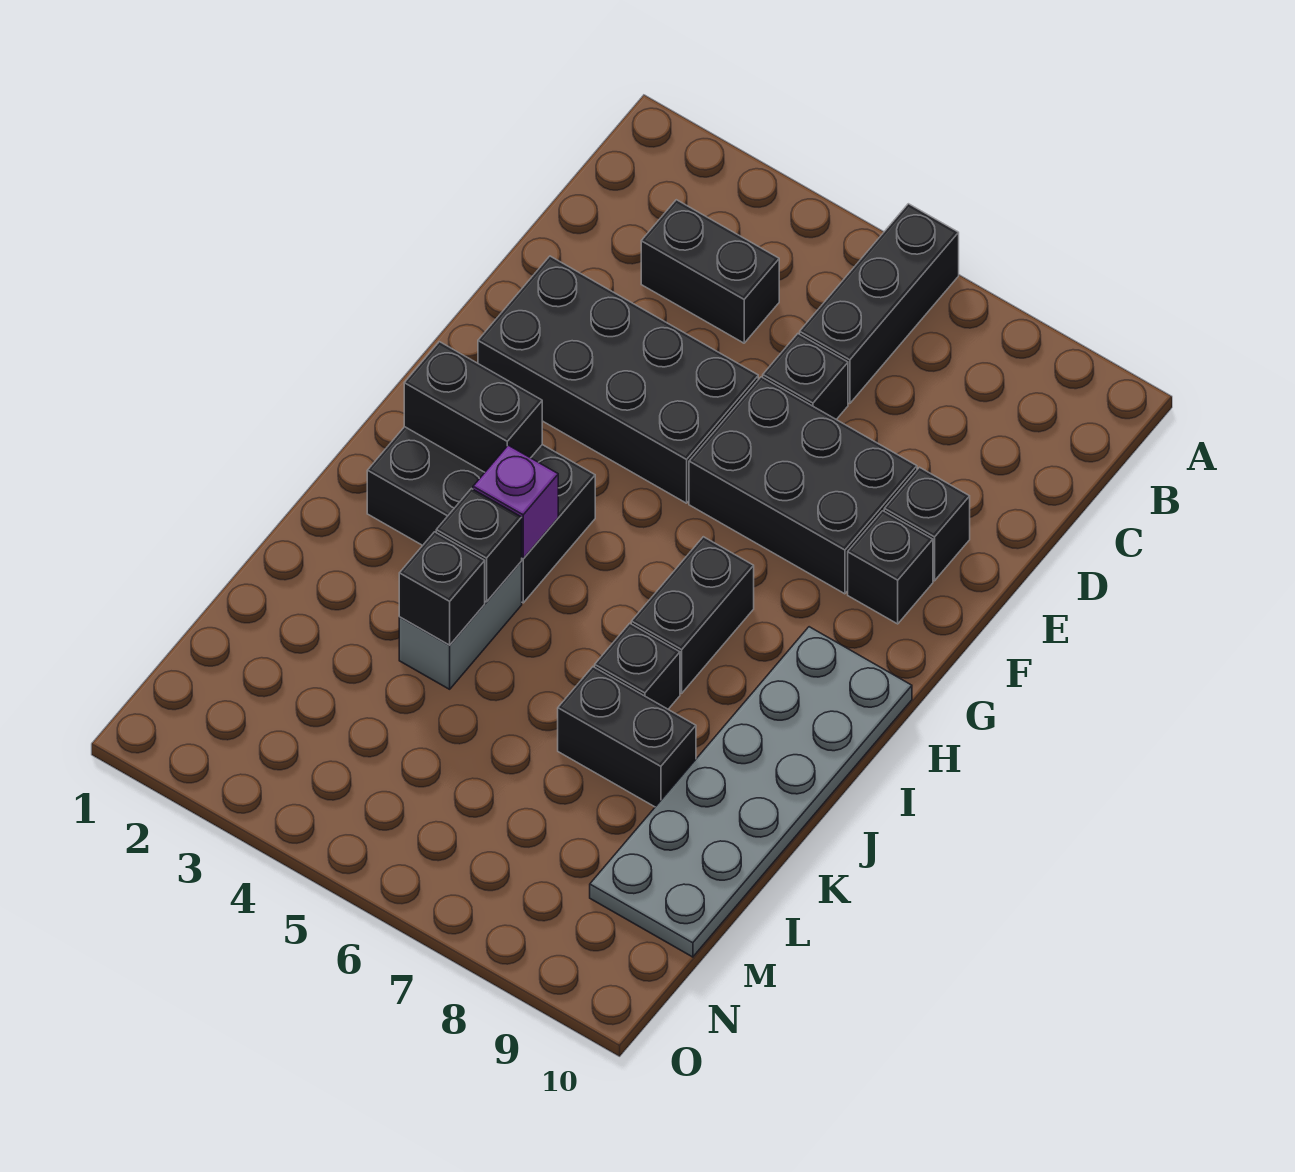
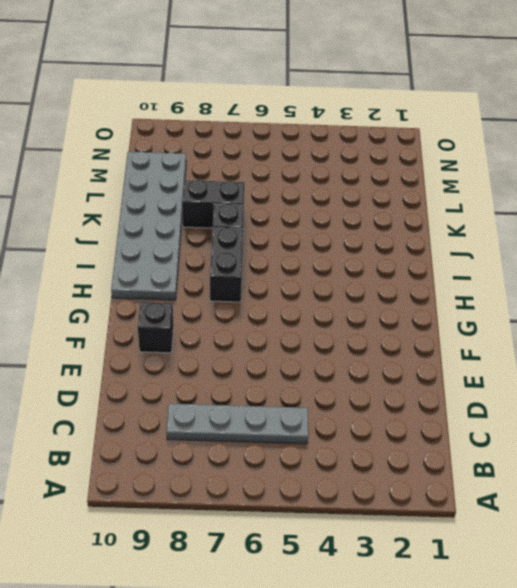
grey 1x4 plate [166,404,308,444] -> black 1x3 brick [800,204,959,404]
none -> black 1x2 brick [641,200,779,343]
none -> black 1x1 brick [763,334,848,420]
none -> black 2x4 brick [478,256,758,503]

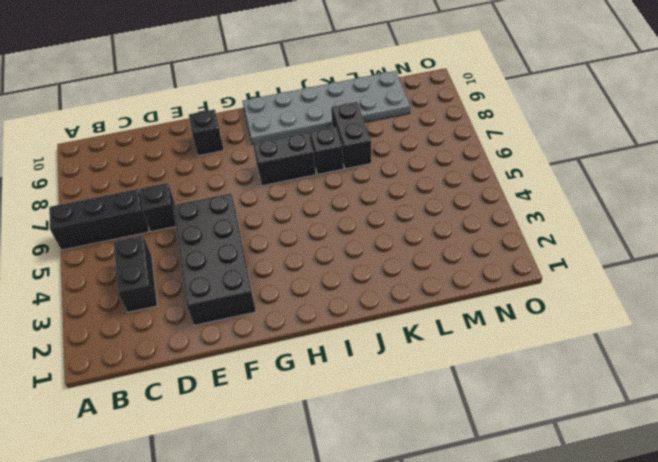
none -> black 2x3 brick [689,377,917,594]
none -> black 1x1 brick [884,467,970,581]
none -> black 2x3 brick [367,427,595,603]

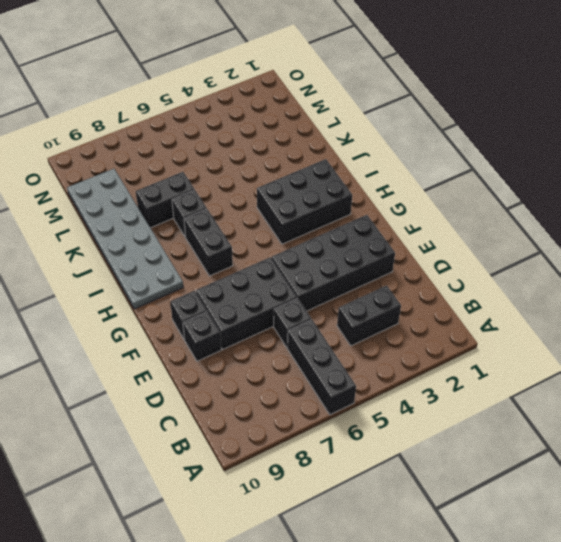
none -> grey 1x2 brick [399,562,522,689]
none -> black 1x2 brick [404,342,542,472]
none -> purple 1x1 brick [473,445,558,559]

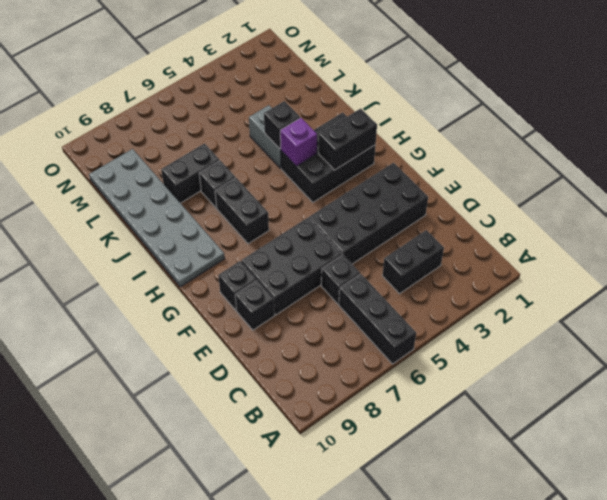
none -> black 1x1 brick [399,532,485,645]

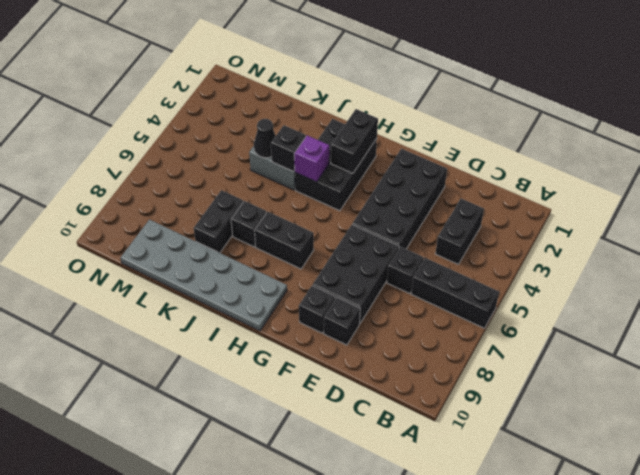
black 1x1 cone [254,119,276,158] -> black 1x1 brick [399,532,485,645]

